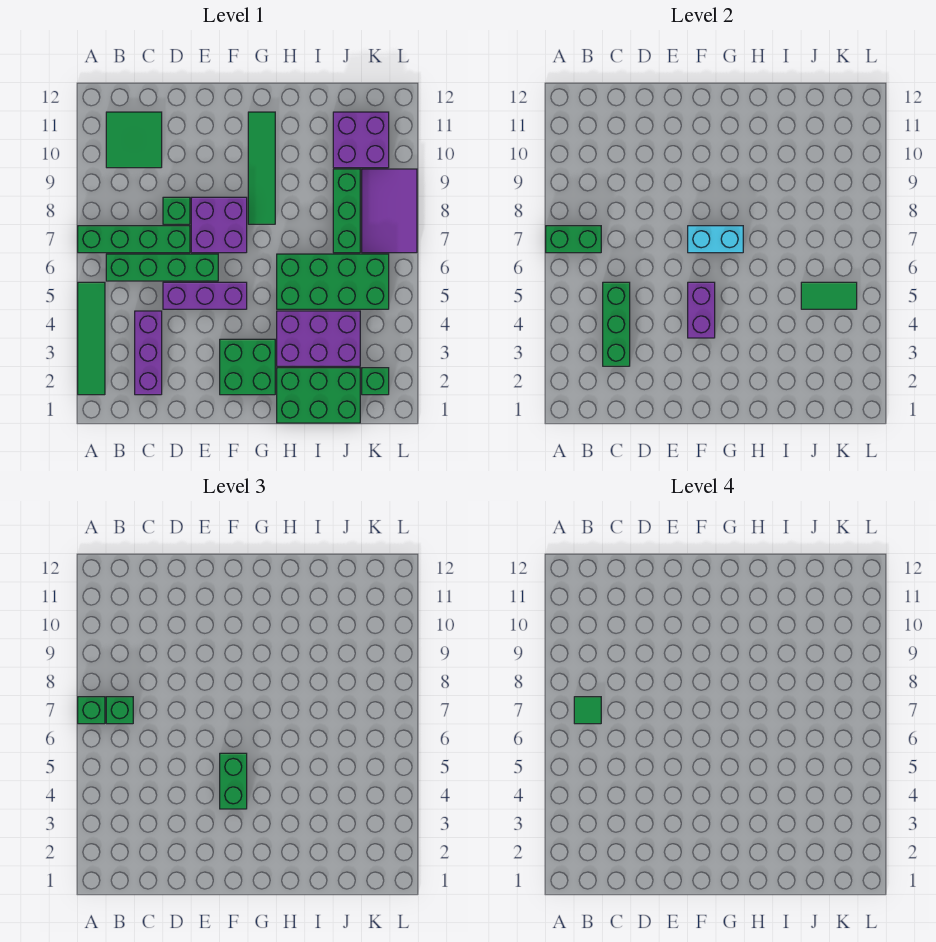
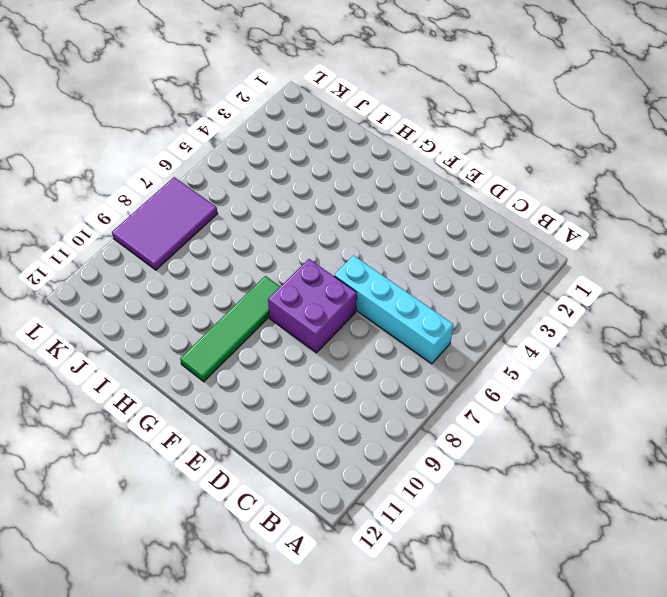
cyan 1x4 brick [334,256,453,364] -> green 1x4 brick [106,254,218,281]
none -> green 1x4 tile [78,282,105,395]
none -> green 1x4 brick [78,226,190,253]
none -> green 2x2 tile [106,112,162,168]

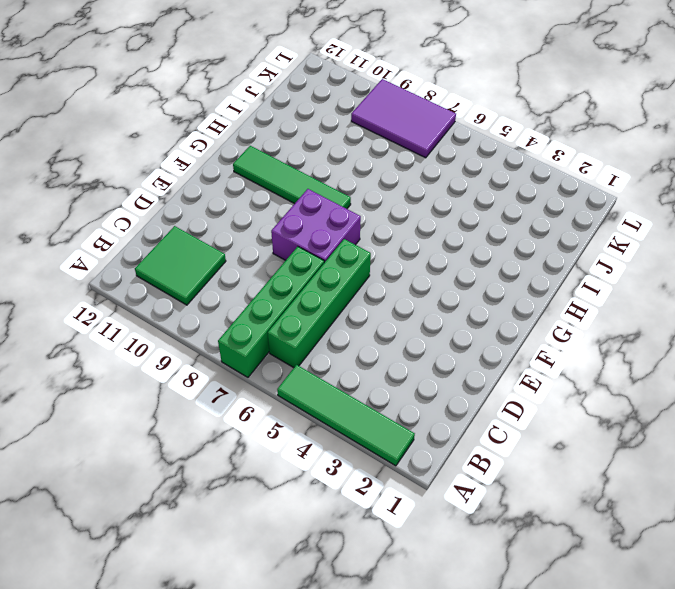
none -> purple 1x3 brick [135,311,162,395]
none -> purple 1x3 brick [163,282,247,309]
none -> green 1x1 brick [163,197,190,224]

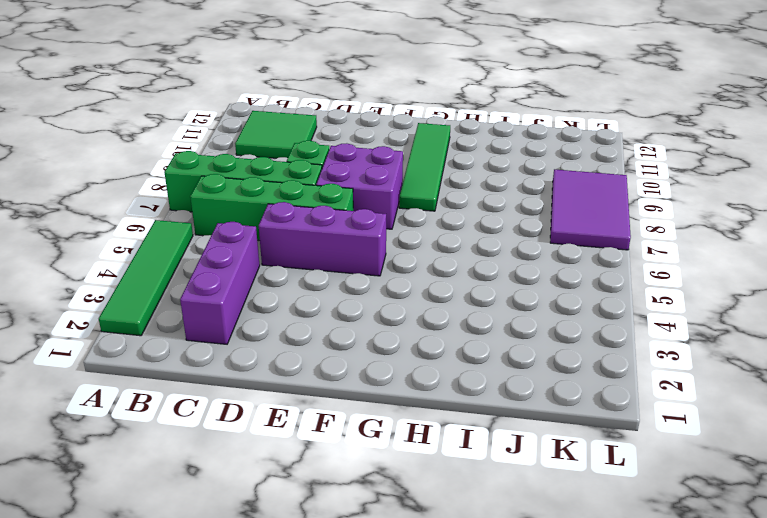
none -> green 2x2 brick [220,339,275,395]
none -> green 2x3 brick [277,368,360,423]
none -> purple 2x3 brick [277,311,360,366]

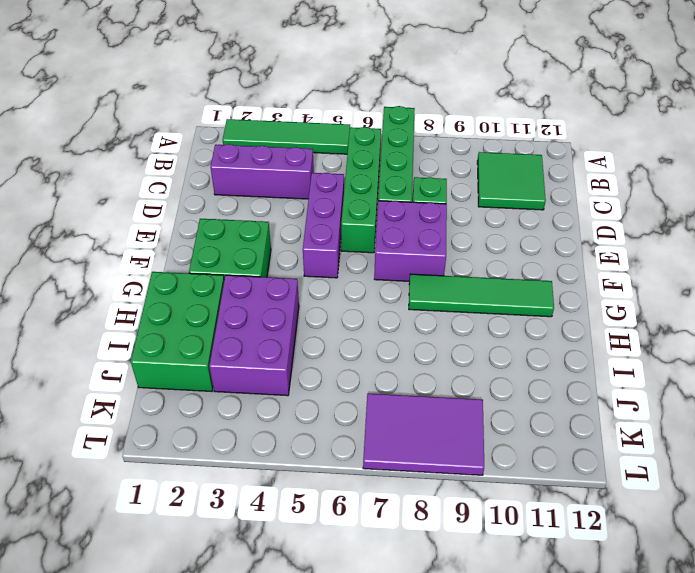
none -> green 2x4 brick [277,254,389,309]
none -> green 1x3 brick [333,169,360,253]
none -> purple 2x2 brick [333,112,389,168]

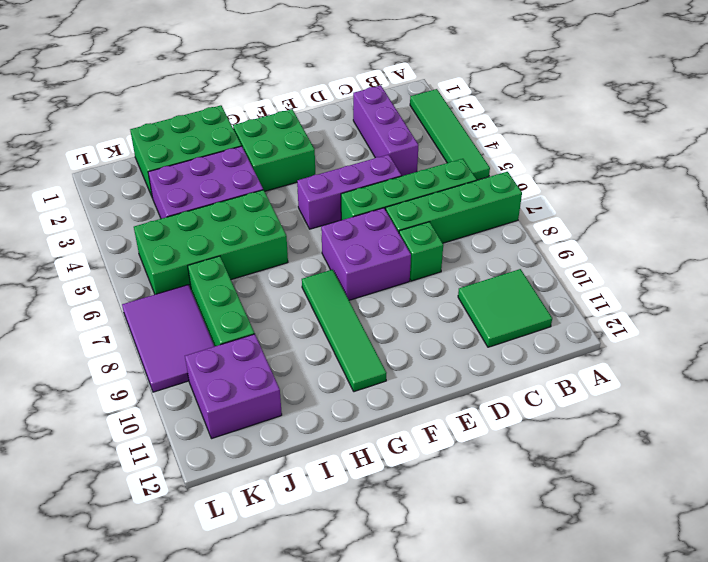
none -> green 1x1 brick [362,368,389,395]
none -> green 1x2 brick [546,226,601,253]
none -> green 1x3 brick [603,282,630,366]

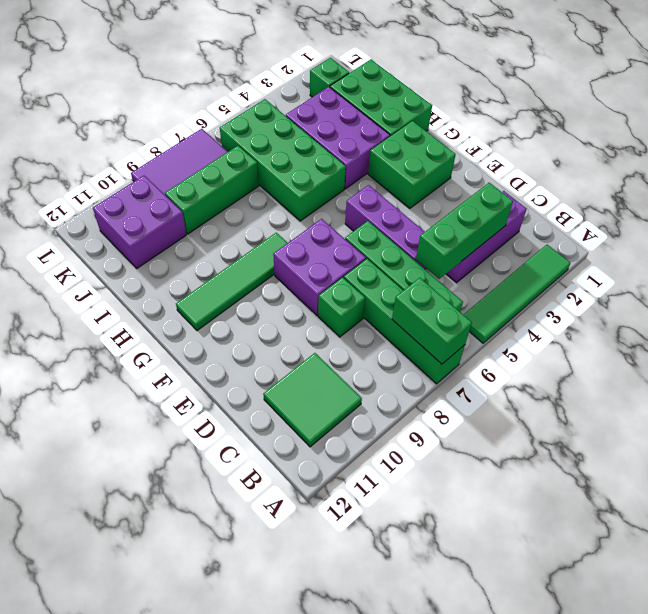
none -> purple 1x2 brick [688,282,715,338]
none -> cyan 1x2 brick [688,226,743,253]
none -> green 1x2 tile [801,282,857,309]

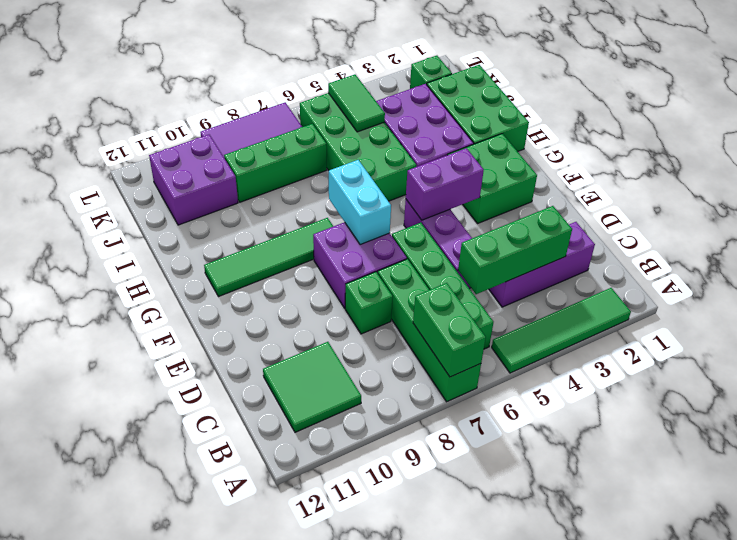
none -> green 1x1 brick [78,697,105,724]
none -> green 1x1 brick [106,697,133,724]
none -> green 1x2 brick [220,753,247,809]

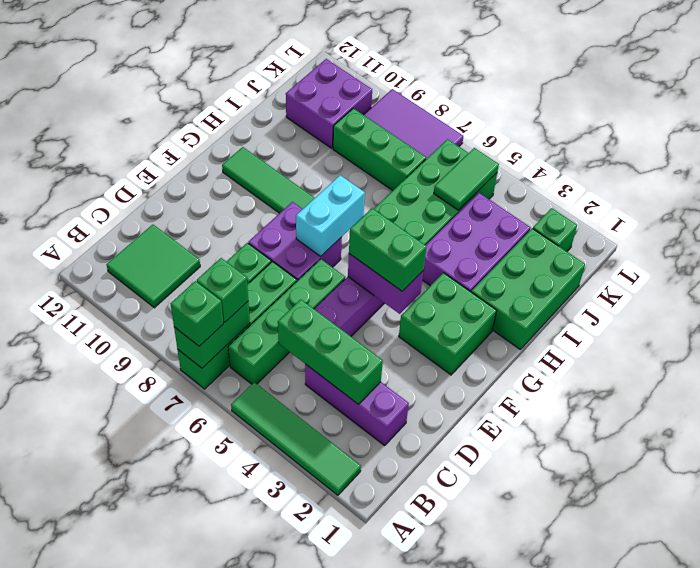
none -> green 1x1 tile [574,697,601,724]

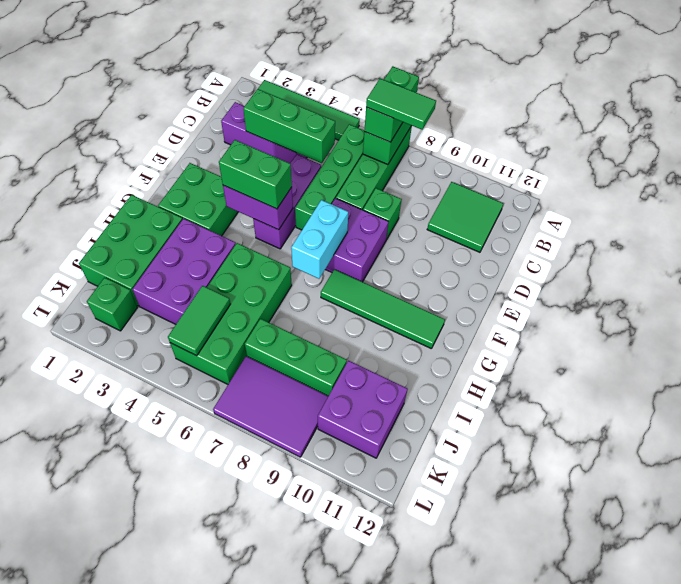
green 1x2 tile [366,78,436,130] -> green 1x1 tile [574,697,601,724]

